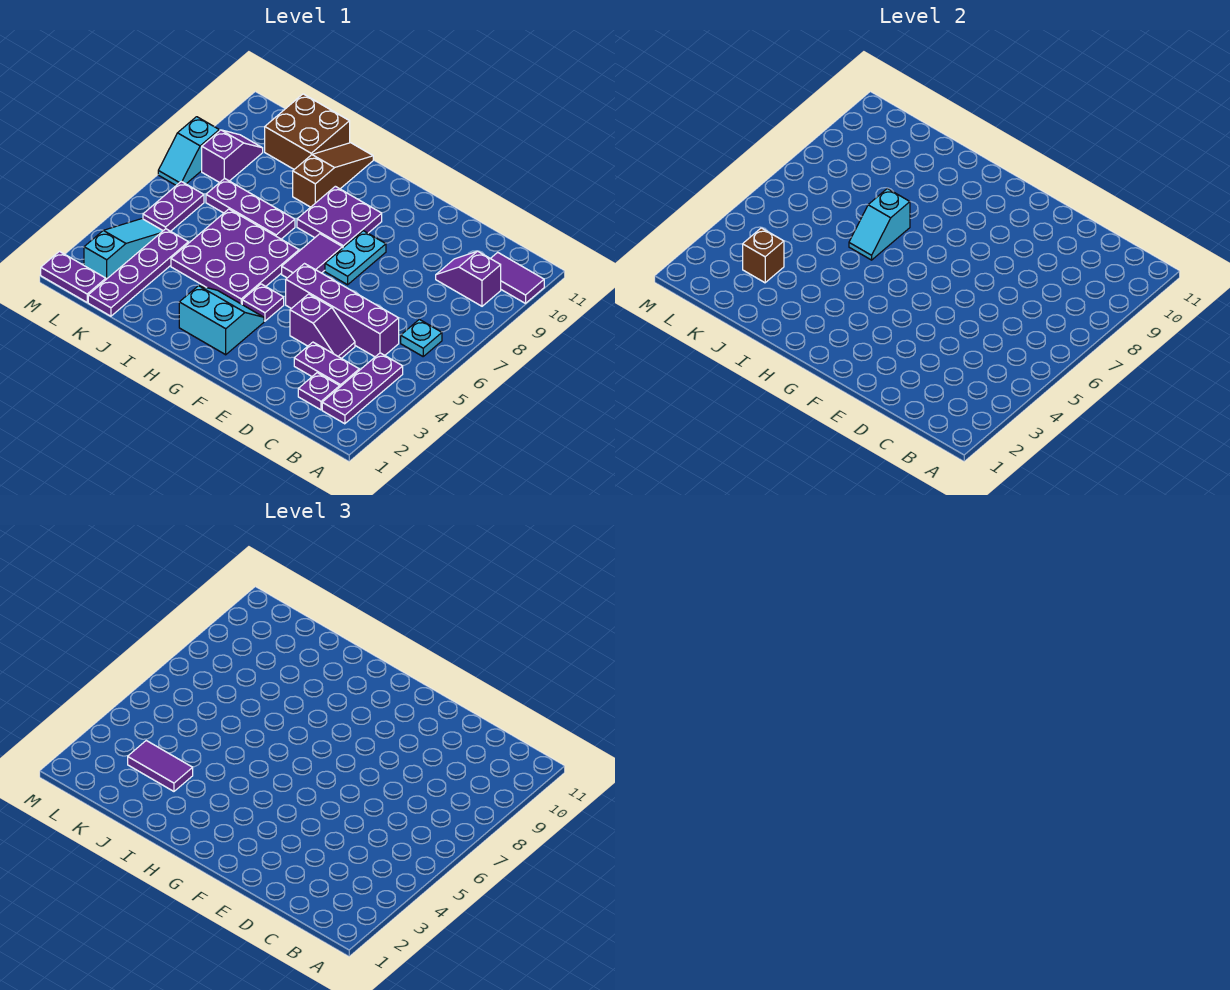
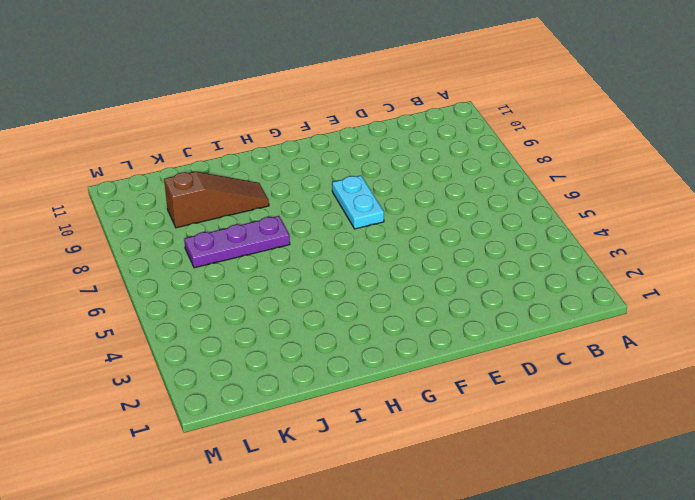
brown 1x3 slope [164,172,269,228] -> brown 1x3 slope turned to [293,143,373,207]
none -> purple 1x2 tile [490,252,544,303]
none -> purple 1x3 plate [322,353,403,424]
none -> cyan 1x1 plate [401,319,442,356]

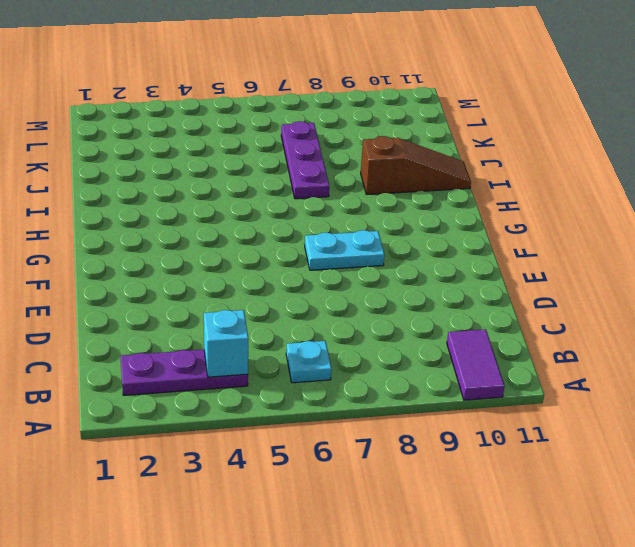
cyan 1x1 brick [204,310,248,377] -> none
none -> purple 1x2 slope [436,251,501,306]
none -> purple 1x1 plate [298,373,340,410]
none -> purple 1x2 plate [294,342,359,387]

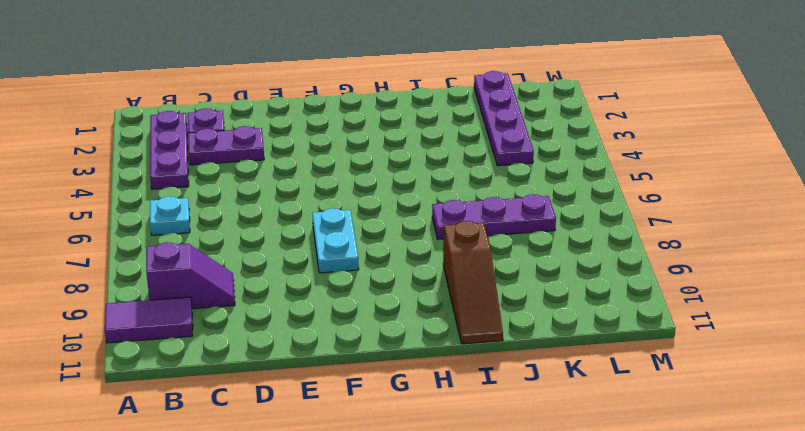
none -> purple 1x4 brick [286,264,399,357]
none -> purple 1x2 slope [290,294,355,358]
none -> cyan 2x2 slope [179,286,264,355]

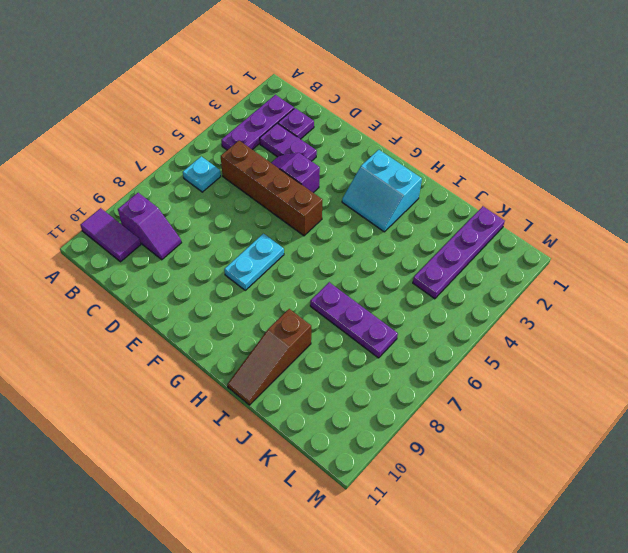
brown 1x4 brick [221,141,322,236] -> purple 1x4 brick [286,264,399,357]
none -> purple 1x1 plate [242,284,284,321]
none -> purple 1x2 tile [282,234,343,278]
none -> purple 2x2 plate [297,186,382,247]

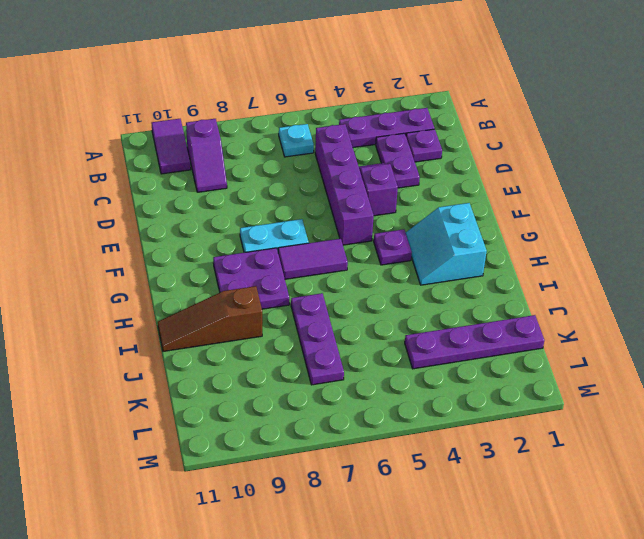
none -> purple 3x3 plate [171,209,299,304]
none -> brown 2x2 brick [265,94,350,169]
none -> purple 1x2 plate [41,251,106,302]

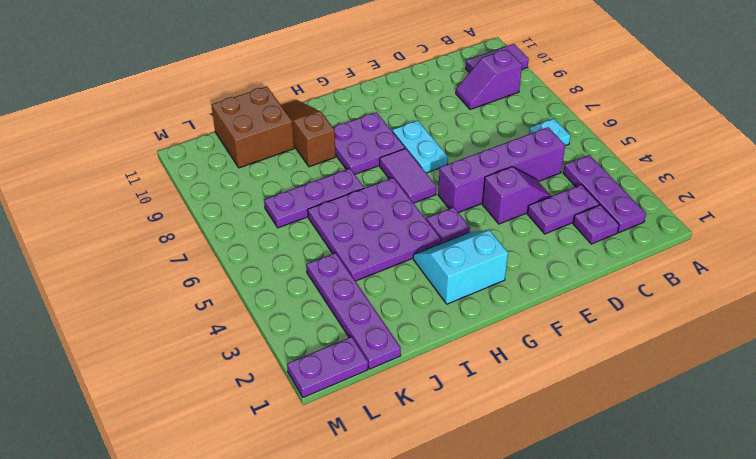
none -> cyan 1x3 slope [84,219,163,279]
none -> purple 1x2 plate [143,181,204,231]
none -> purple 1x2 slope [202,130,263,183]

